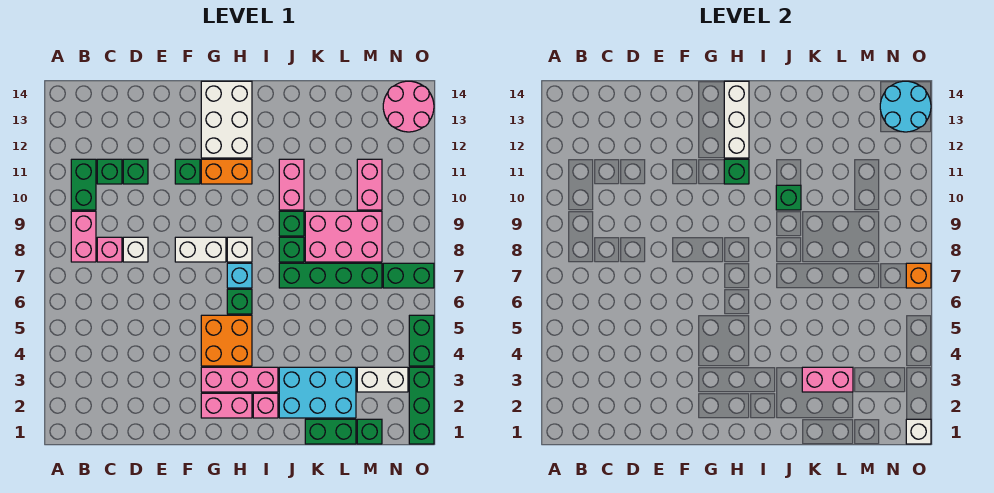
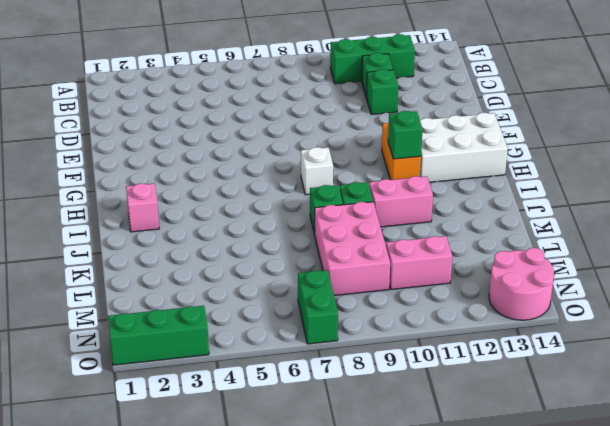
green 1x3 brick [330,34,415,84] -> green 1x2 brick [71,159,96,210]
none -> pink 1x2 brick [71,211,96,262]
none -> pink 1x1 brick [97,237,122,262]
none -> white 1x1 brick [123,237,148,262]
none -> white 1x2 brick [175,237,226,262]

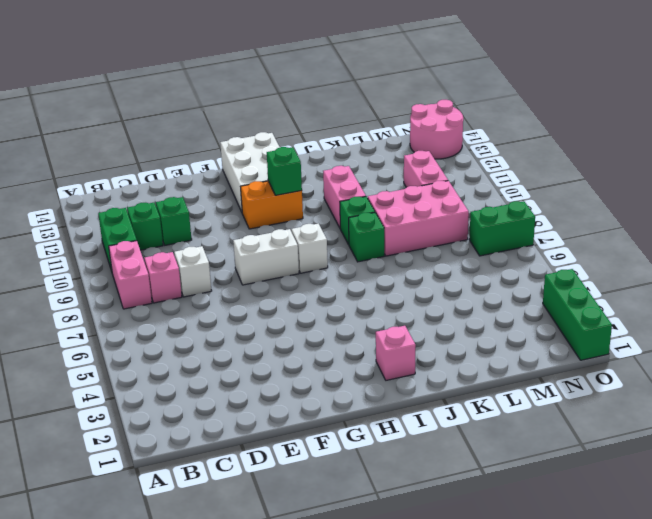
none -> green 1x1 brick [175,159,200,184]
none -> pink 1x2 brick [201,393,252,418]
none -> pink 1x3 brick [201,367,278,392]
none -> orange 2x2 brick [201,315,252,366]

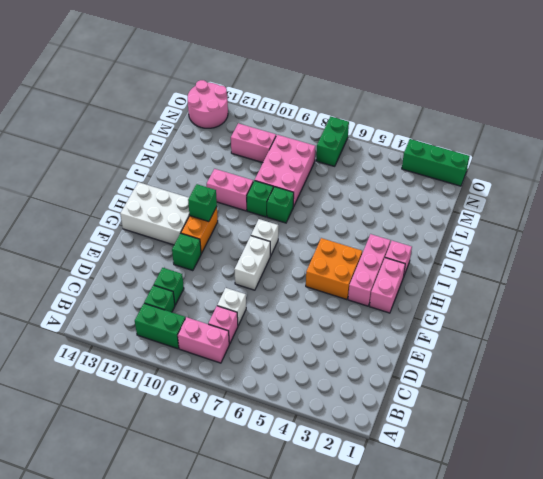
none -> green 1x1 brick [227,289,252,314]
none -> cyan 1x1 brick [227,263,252,288]
none -> cyan 2x3 brick [279,367,356,418]
none -> green 1x4 brick [279,263,382,288]

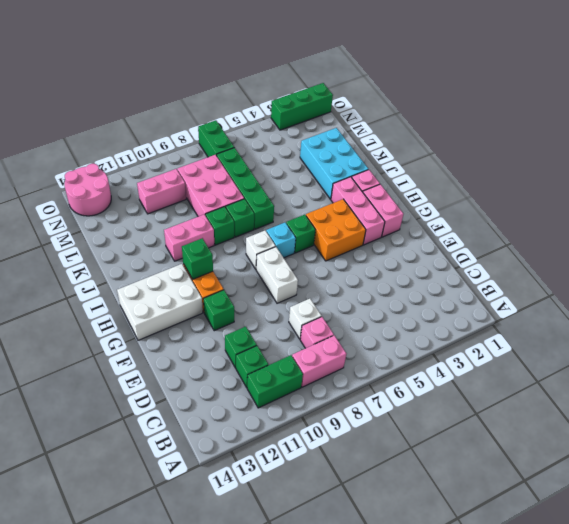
none -> green 1x2 brick [305,419,356,444]
none -> green 1x1 brick [357,419,382,444]
none -> white 1x2 brick [357,367,408,392]
none -> green 1x2 brick [409,315,434,366]

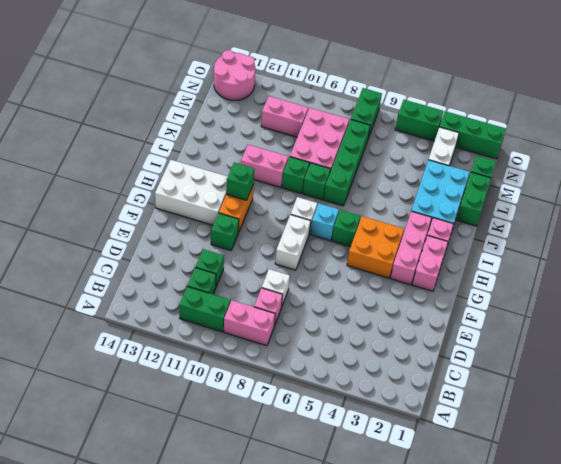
none -> white 1x3 brick [724,81,749,158]
none -> green 1x1 brick [776,185,801,210]
none -> pink 1x2 brick [802,367,853,392]
none -> cyan 2x2 round brick [880,81,931,132]

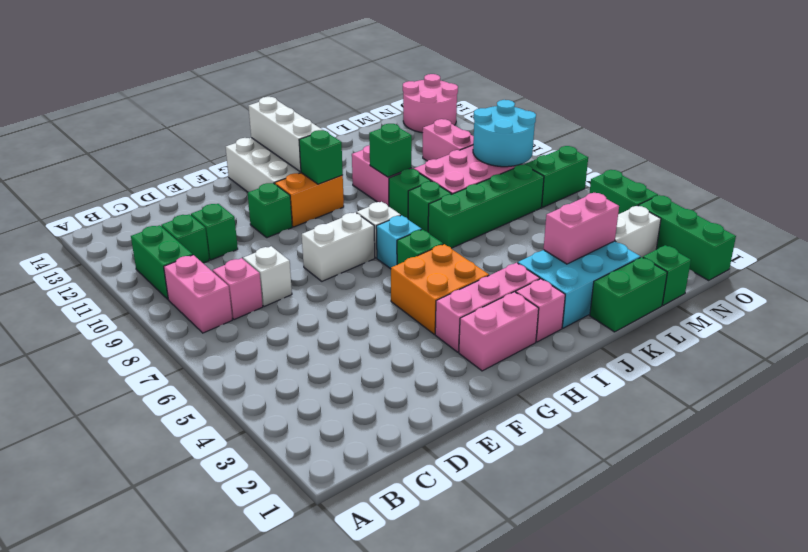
cyan 2x2 round brick [473,100,536,167] -> cyan 2x2 round brick moved to [880,81,931,132]
none -> white 1x1 brick [906,419,931,444]
none -> orange 1x1 brick [906,263,931,288]

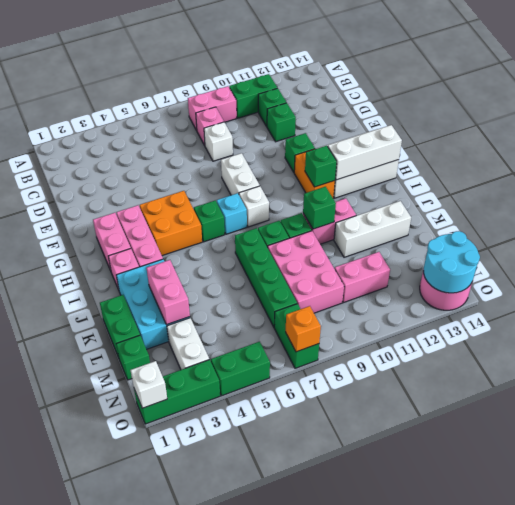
white 1x3 brick [334,201,411,257] -> none

